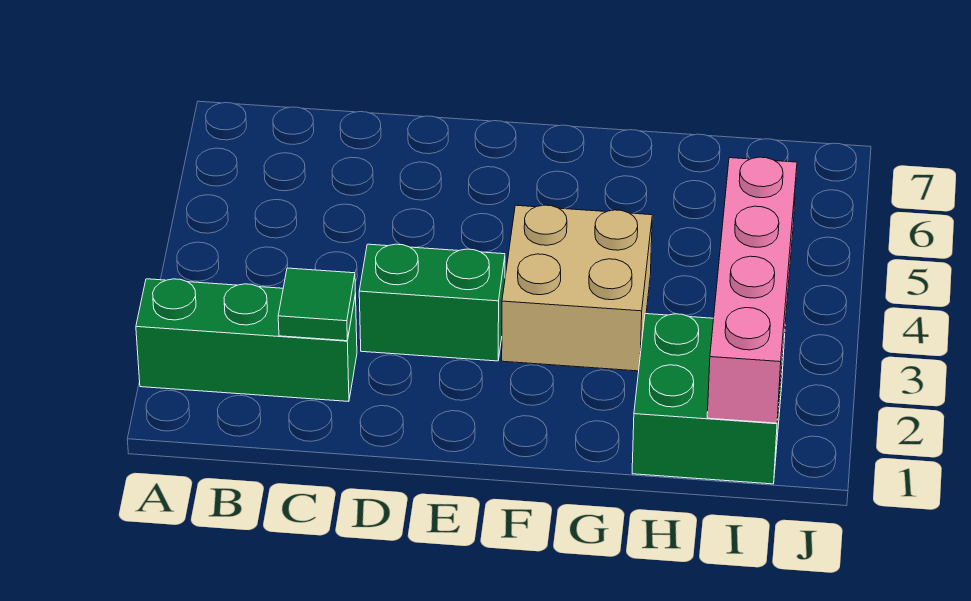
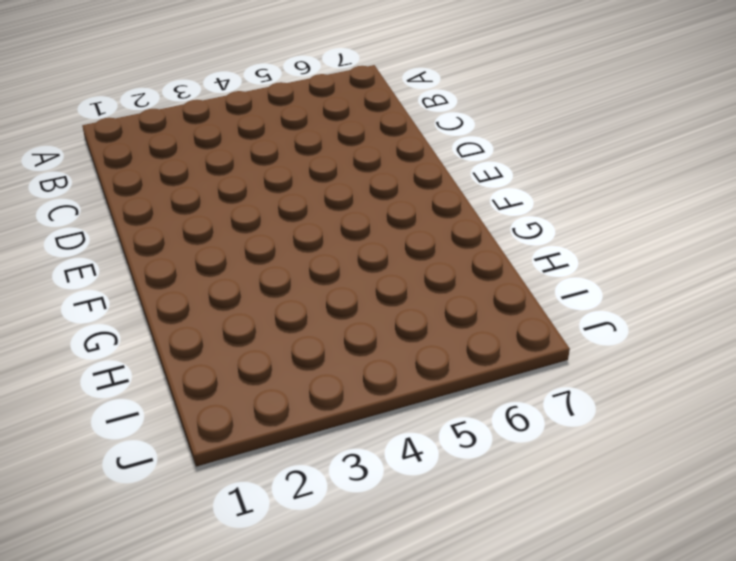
none -> green 1x3 brick [136,279,357,402]
none -> green 1x2 brick [359,244,505,361]

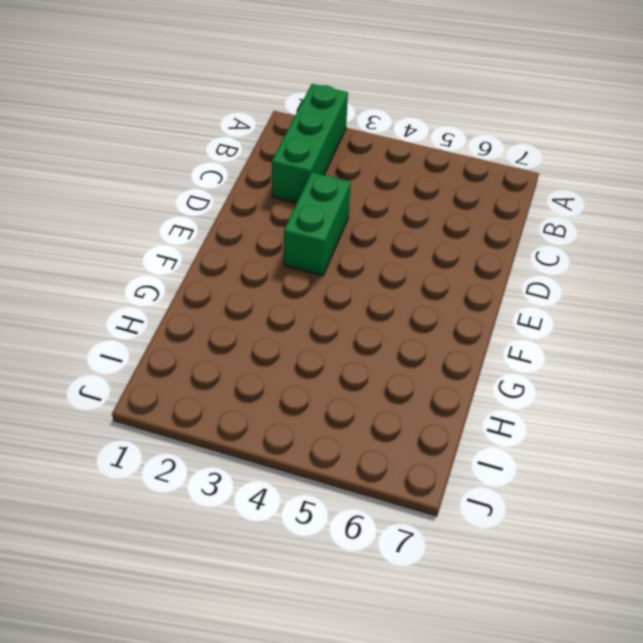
none -> tan 2x2 brick [502,205,652,371]
none -> green 2x2 brick [632,314,785,484]

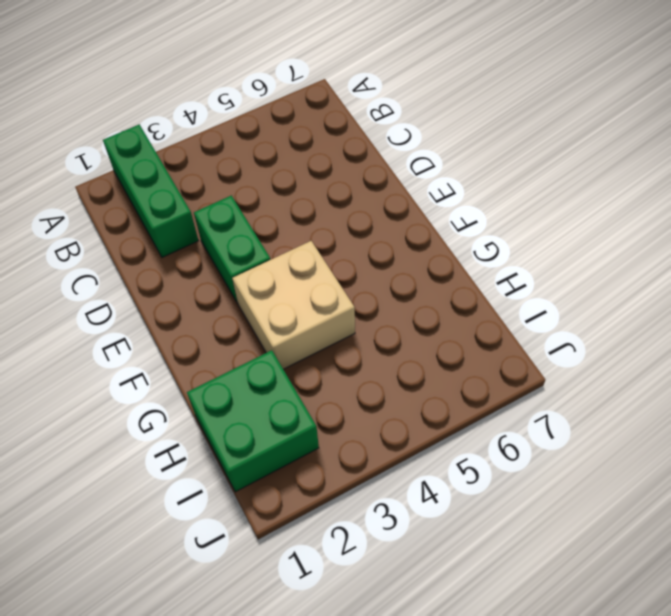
none -> green 1x1 tile [278,268,355,341]
none -> pink 1x4 brick [707,157,797,423]

